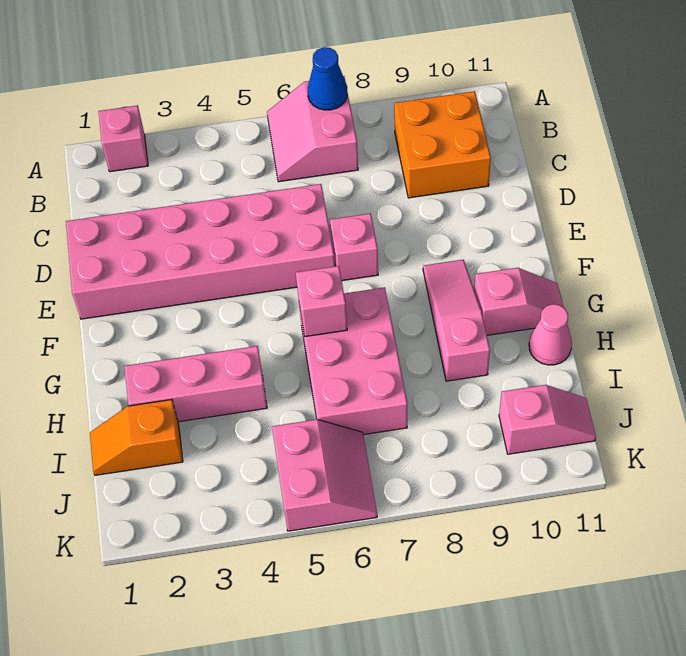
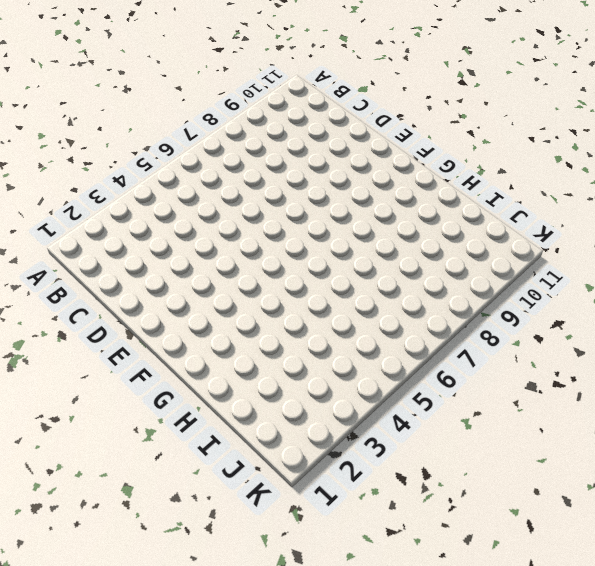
none -> pink 1x1 brick [98,105,148,172]
none -> pink 2x2 slope [267,76,358,182]
none -> orange 2x2 brick [394,91,491,198]

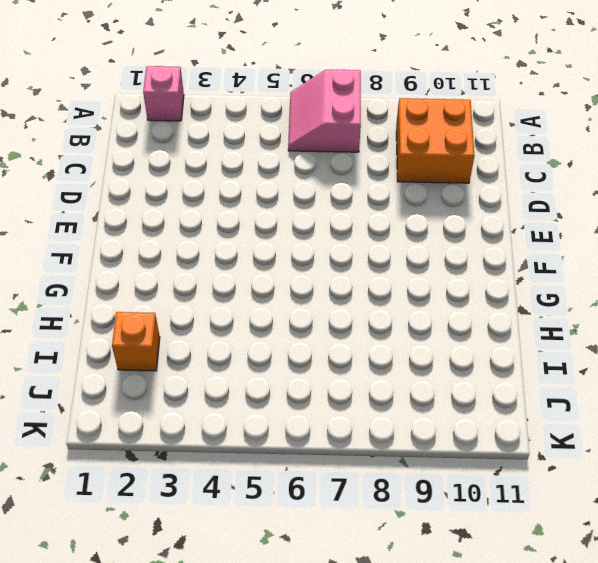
orange 1x1 brick [112,312,160,371] -> orange 1x2 slope [90,400,183,475]
none -> pink 2x6 brick [66,184,335,319]
none -> pink 1x1 brick [330,213,378,281]
none -> pink 1x3 slope [423,260,490,381]

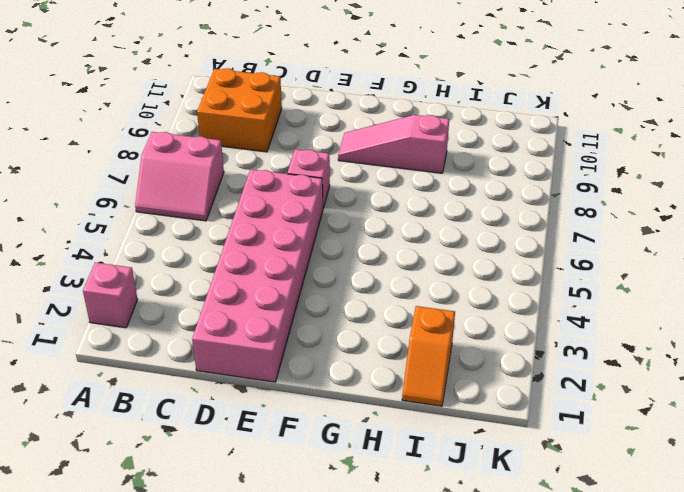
none -> pink 2x3 brick [299,287,407,435]
none -> pink 1x2 slope [474,268,563,335]
none -> pink 1x3 brick [124,346,267,422]

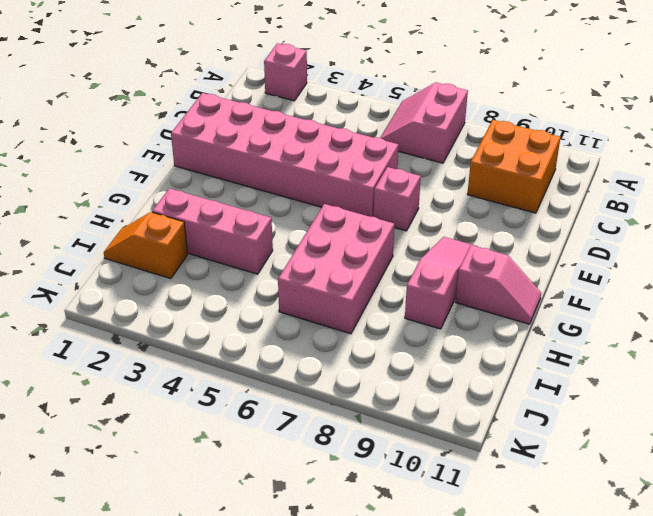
none -> pink 1x1 cone [529,304,572,365]
none -> pink 2x2 slope [272,419,377,531]
none -> pink 1x2 slope [499,385,596,454]

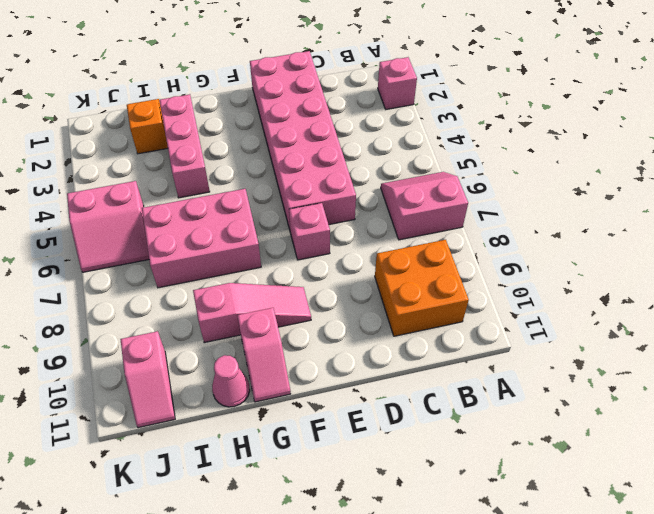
none -> blue 1x1 cone [308,47,347,110]
none -> pink 1x1 brick [296,266,347,337]

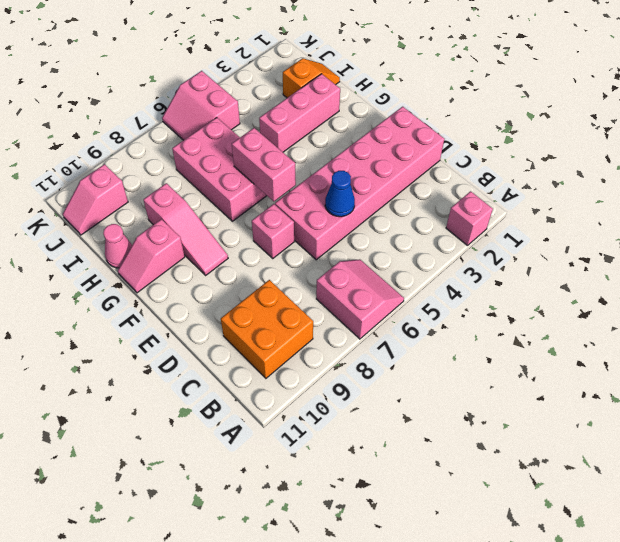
blue 1x1 cone [325,171,355,217] -> blue 1x1 cone moved to [308,47,347,110]
pink 1x2 brick [232,128,296,201] -> pink 1x1 brick [296,266,347,337]

